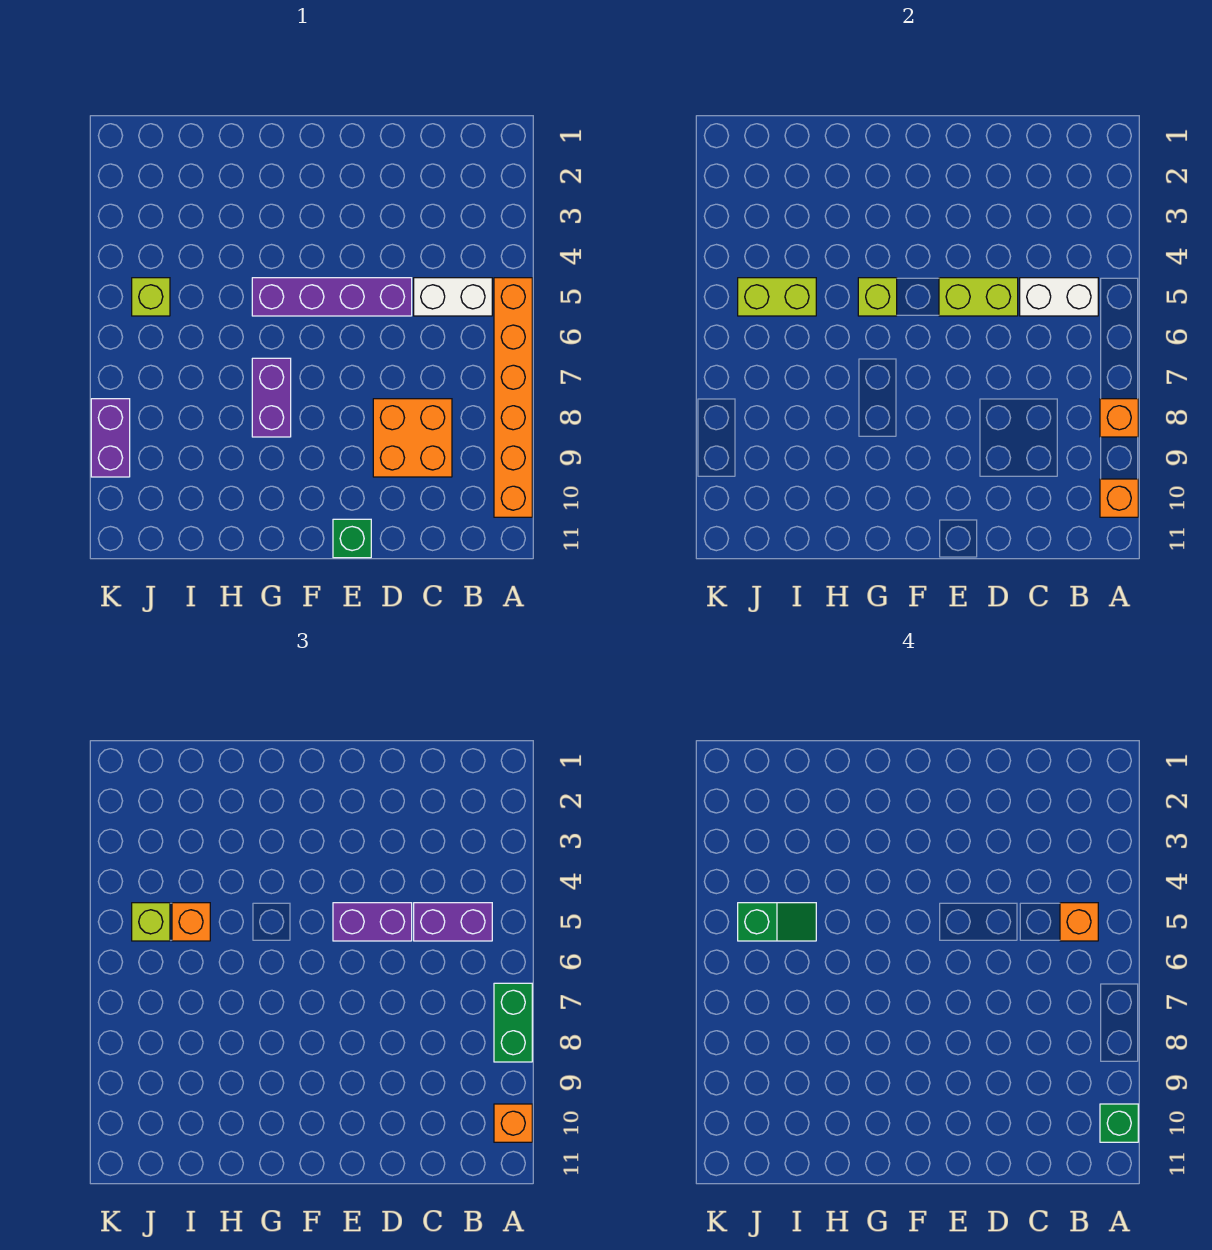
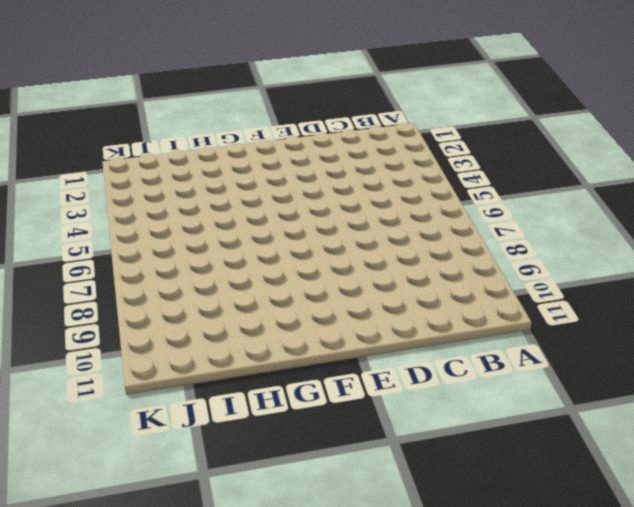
none -> orange 1x6 brick [494,278,532,517]
none -> white 1x2 brick [414,278,492,316]
none -> orange 2x2 brick [373,399,452,477]

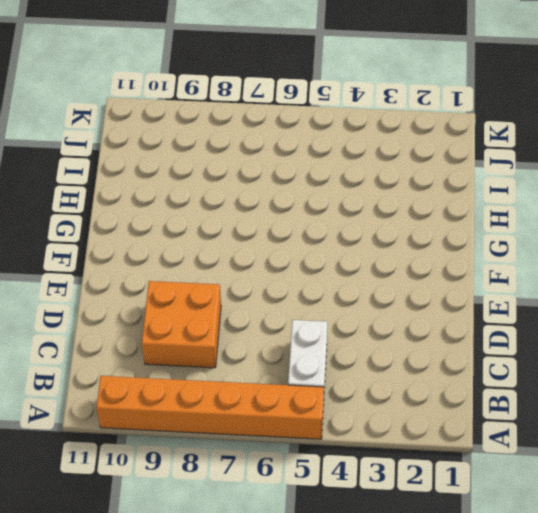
none -> purple 1x4 brick [252,278,412,316]
none -> green 1x1 brick [333,519,371,558]
none -> purple 1x2 brick [252,358,291,437]

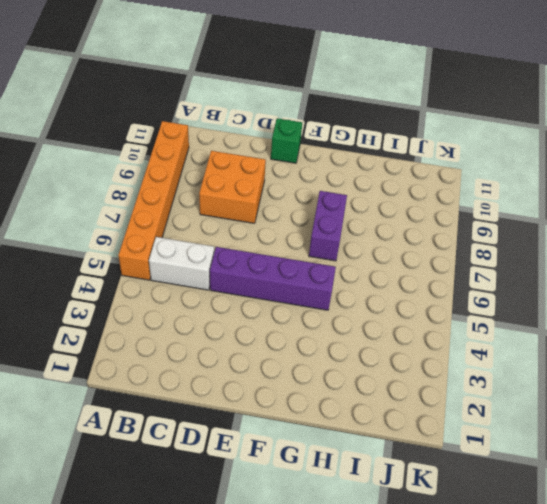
none -> lime 1x1 brick [132,278,170,316]
none -> purple 1x2 brick [91,399,130,477]
none -> orange 1x1 brick [1100,399,1138,437]

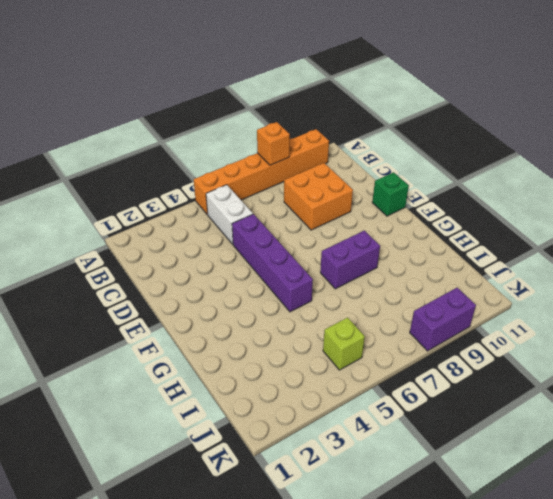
none -> orange 1x1 brick [1100,479,1138,517]
none -> white 1x2 brick [1020,278,1098,316]
none -> lime 1x2 brick [939,278,1018,316]

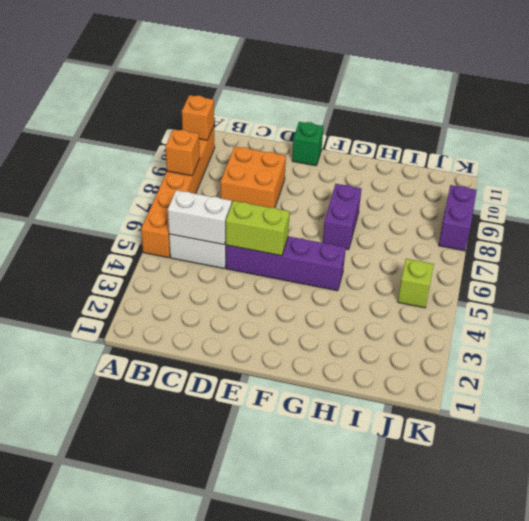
none -> lime 1x1 brick [858,278,897,316]
none -> lime 1x2 brick [738,278,816,316]
none -> green 1x2 brick [494,983,532,1062]

